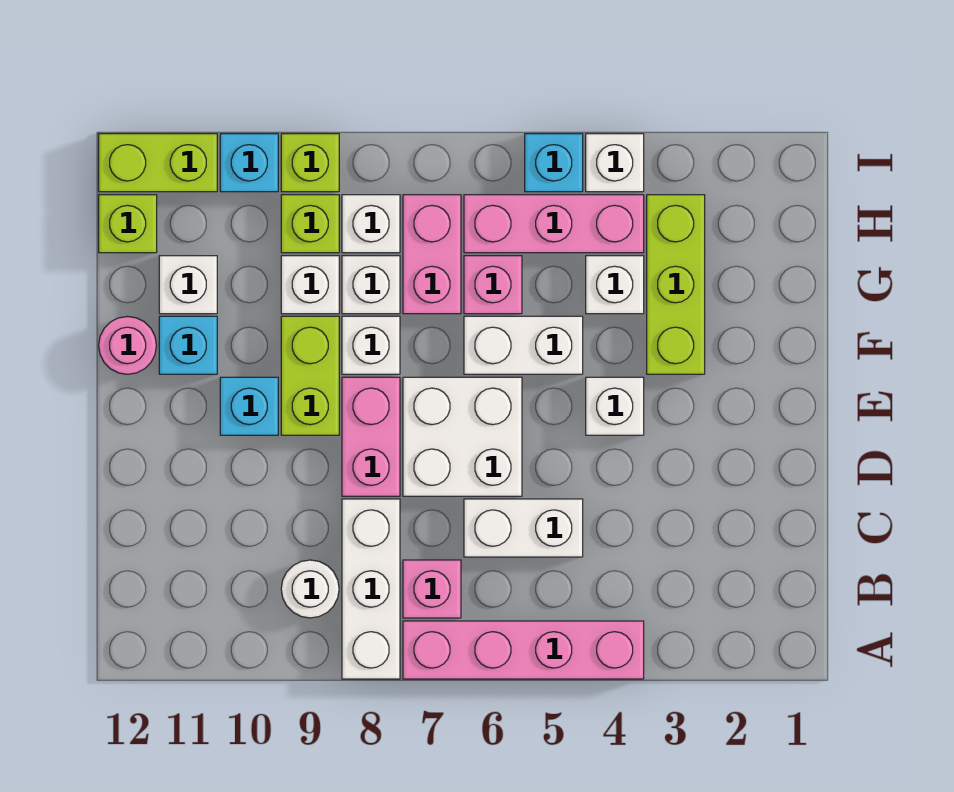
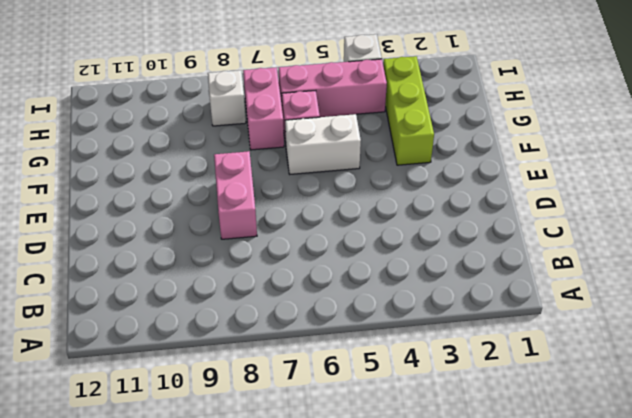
none -> pink 1x4 brick [403,621,644,679]
none -> white 1x3 brick [342,499,400,679]
none -> pink 1x1 brick [403,560,461,618]
none -> white 1x1 round brick [281,560,339,618]

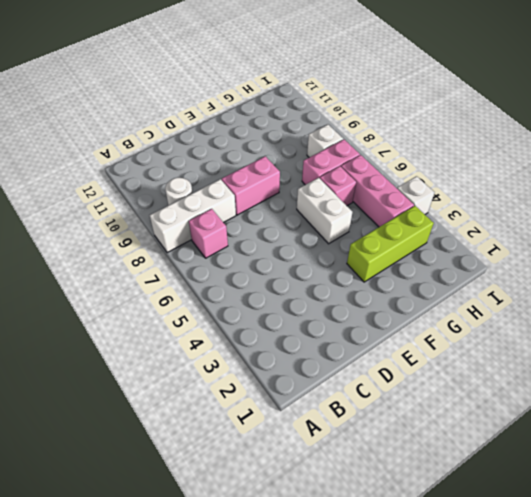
none -> pink 1x4 brick [403,621,644,679]
none -> white 1x2 brick [464,499,583,557]
none -> white 2x2 brick [403,377,522,496]
none -> white 1x1 brick [586,377,644,435]

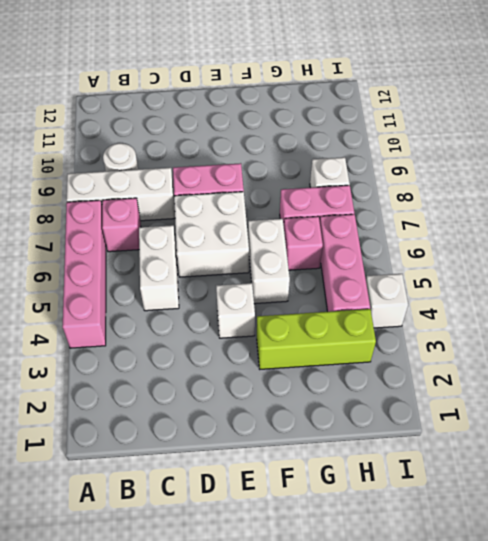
none -> lime 1x2 brick [281,316,339,435]
none -> cyan 1x1 brick [220,377,278,435]
none -> white 1x1 brick [342,316,400,374]
none -> cyan 1x1 brick [159,316,217,374]

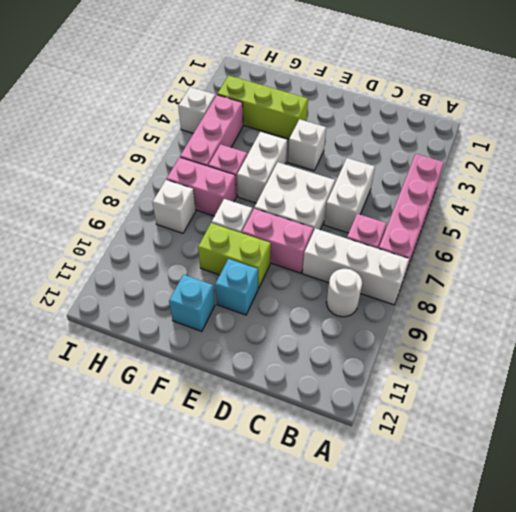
none -> pink 1x1 round brick [99,317,156,374]
none -> white 1x1 brick [586,256,644,314]
none -> white 1x1 brick [342,256,400,314]
none -> white 1x1 brick [281,256,339,314]

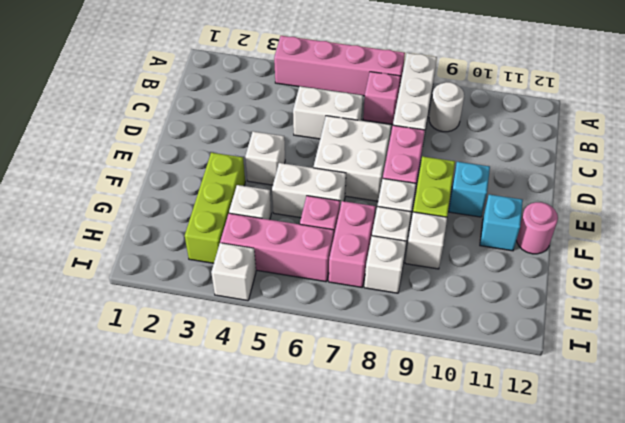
none -> white 1x1 brick [159,256,217,314]
none -> lime 1x1 brick [281,195,339,253]
none -> lime 1x1 brick [99,195,157,253]
none -> cyan 1x1 brick [525,134,583,192]

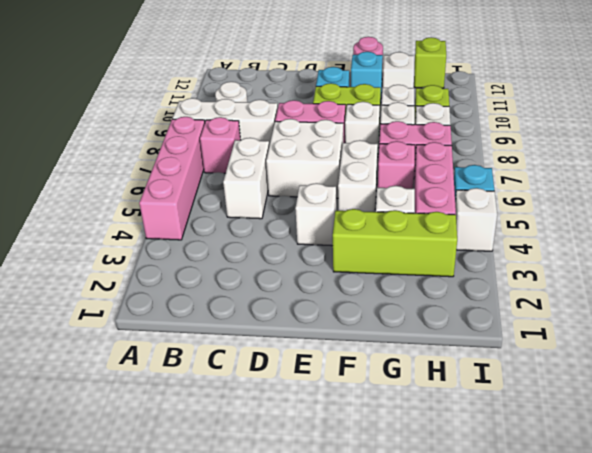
none -> lime 1x1 brick [281,134,339,192]
none -> cyan 1x1 brick [220,134,278,192]
none -> lime 1x2 brick [99,134,217,192]

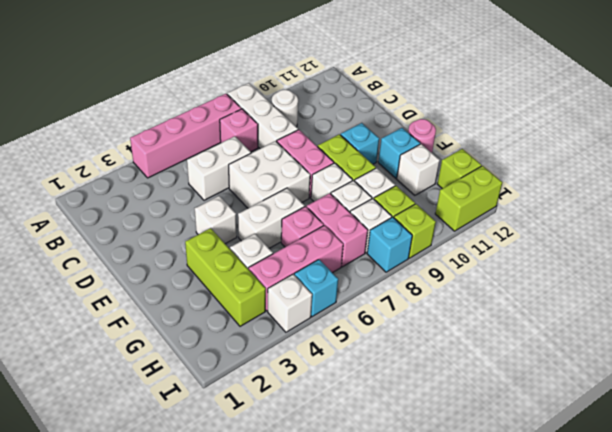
cyan 1x1 brick [367,217,412,272] -> cyan 1x1 brick moved to [220,134,278,192]

